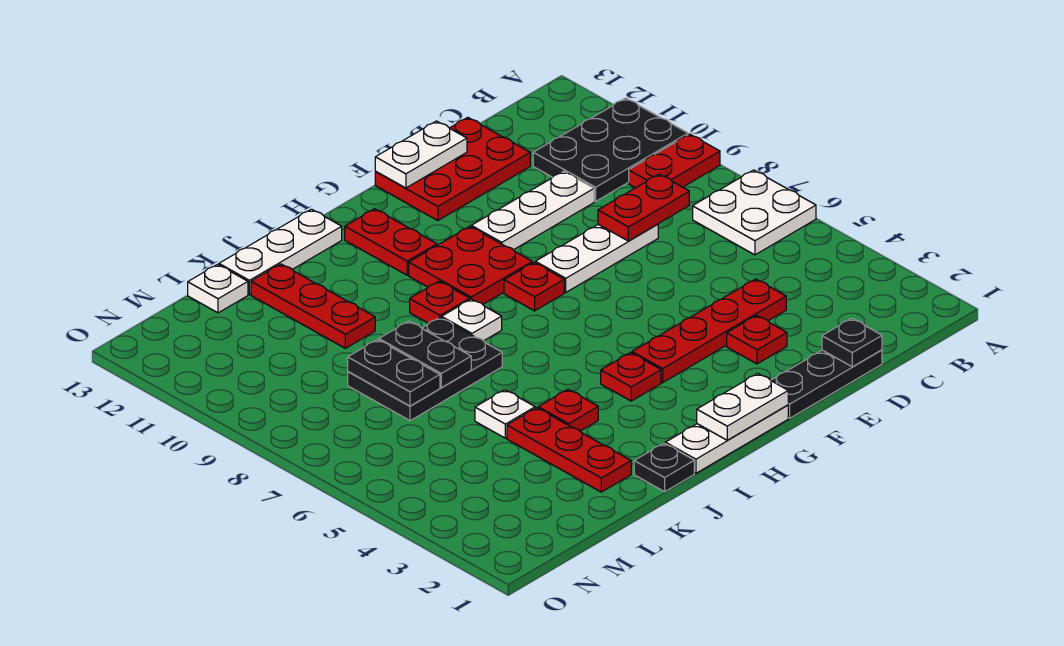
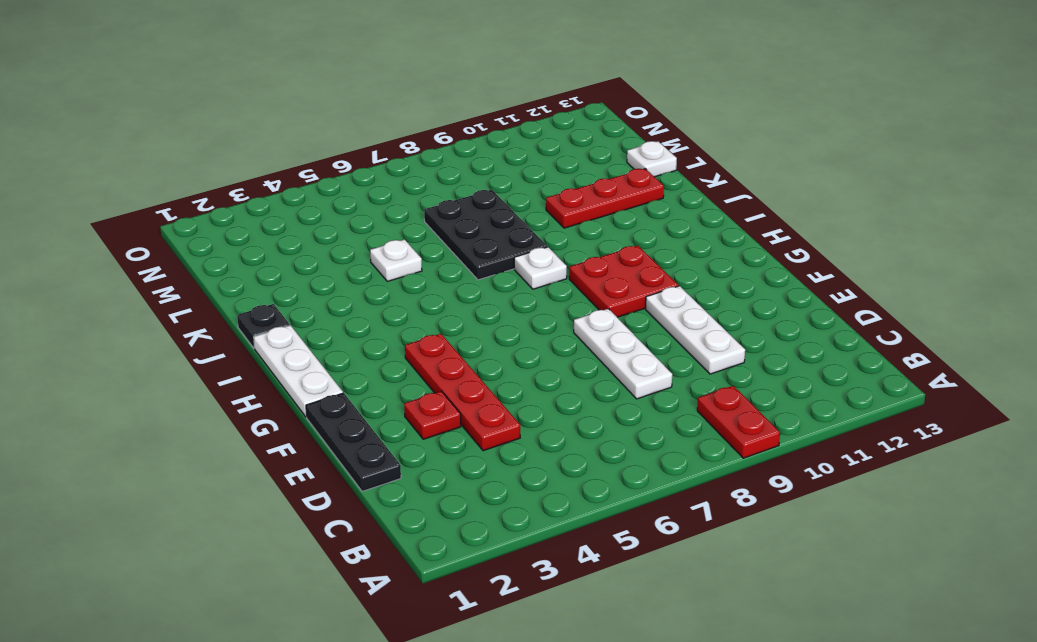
none -> white 2x2 plate [693,170,816,255]
none -> black 2x3 plate [533,98,688,201]
none -> red 2x3 plate [375,117,530,221]
none -> red 1x1 plate [504,262,564,311]

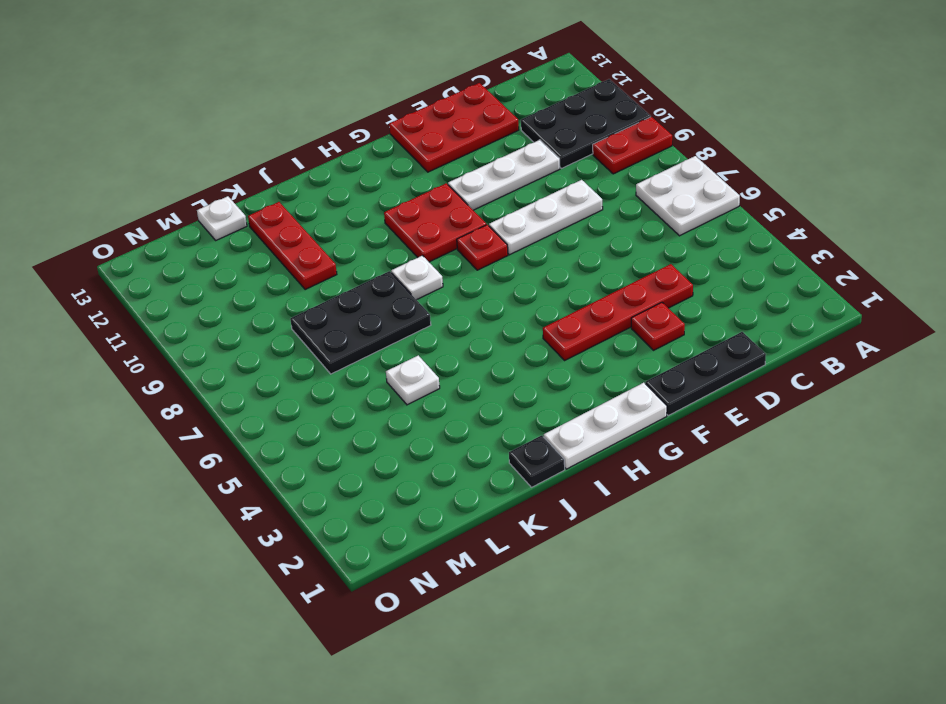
none -> red 1x1 plate [601,353,661,401]
none -> red 1x2 plate [345,209,437,275]
none -> red 1x1 plate [410,281,470,323]
none -> white 1x3 plate [219,209,342,294]

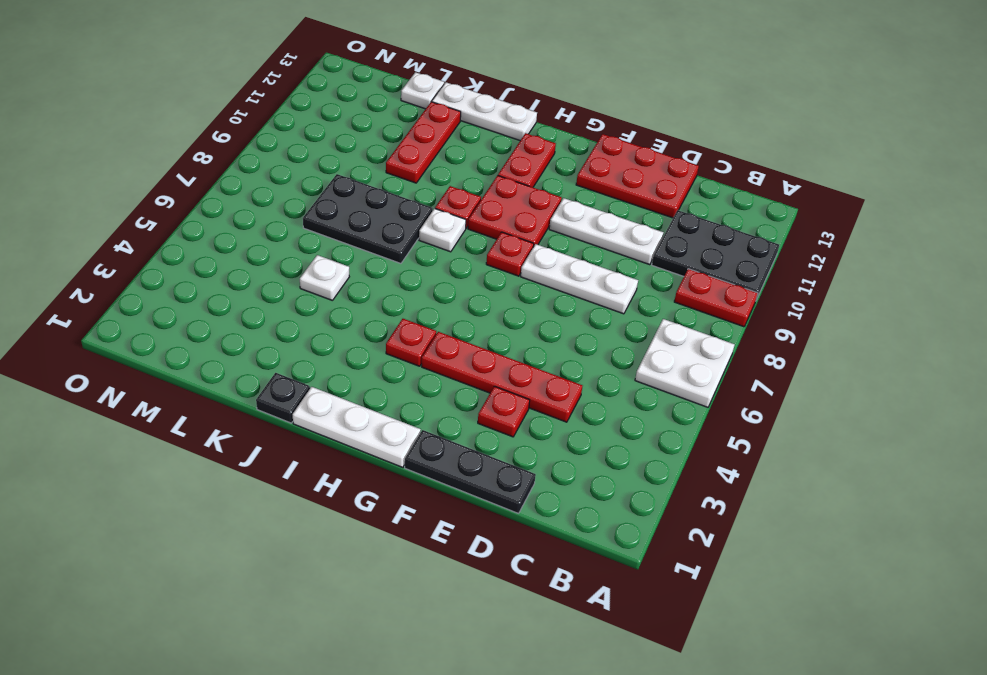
none -> red 1x1 plate [538,389,598,431]
none -> red 1x3 plate [507,408,631,492]
none -> red 1x2 plate [598,174,689,241]
none -> black 1x1 plate [822,318,882,367]

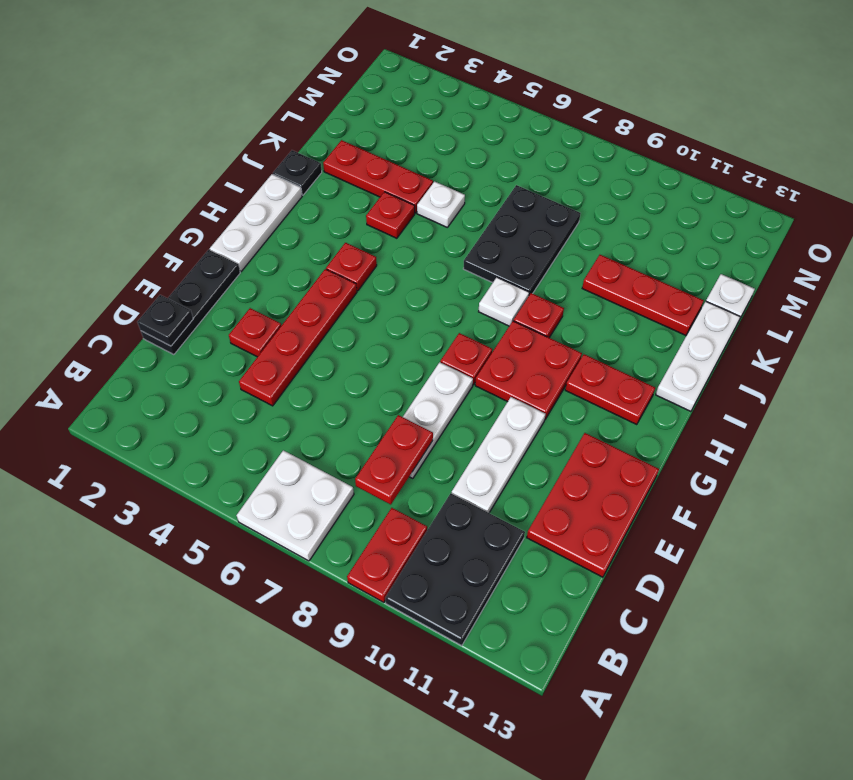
none -> white 1x2 plate [375,121,467,188]
none -> white 1x2 plate [697,374,788,440]
none -> black 1x2 plate [379,321,471,388]
none -> black 1x2 plate [348,340,440,406]

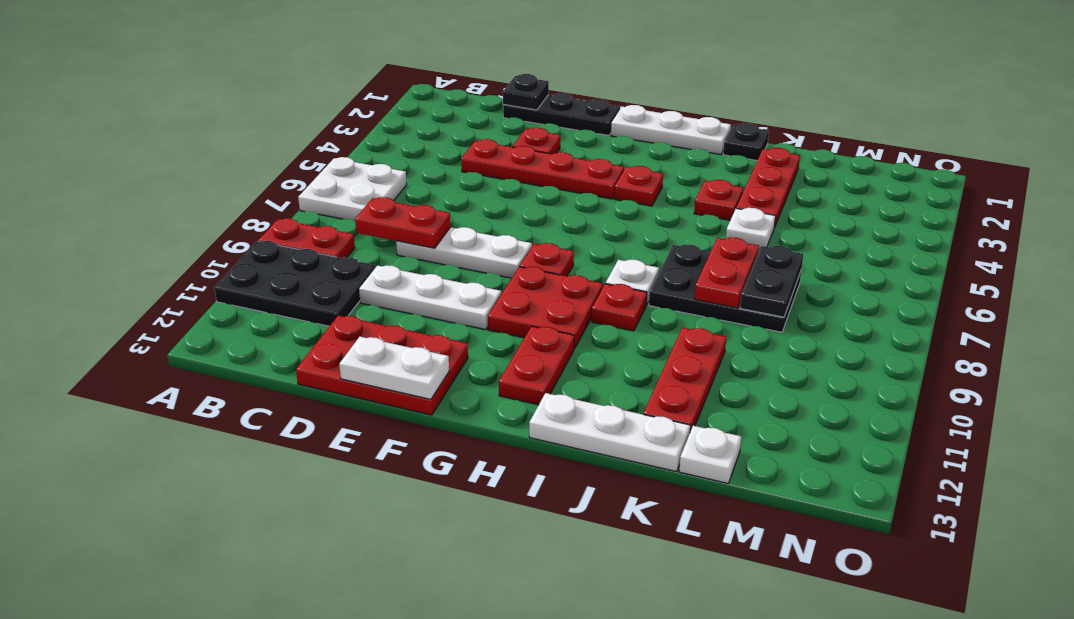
red 1x2 plate [695,237,759,308] -> black 1x2 plate [379,321,471,388]
none -> white 1x2 plate [697,374,788,440]

